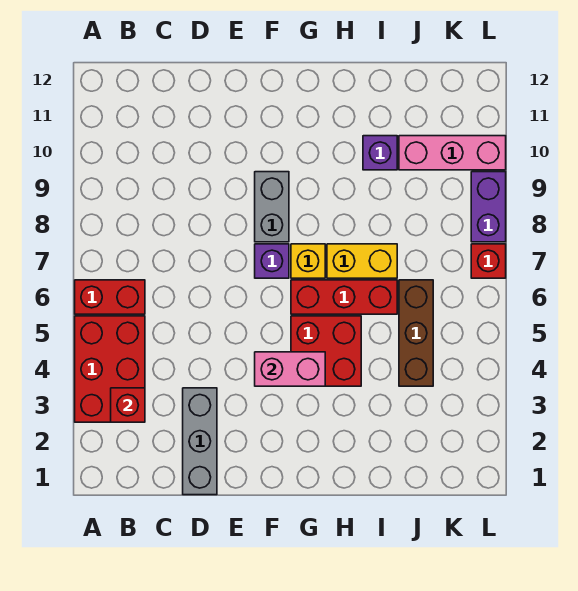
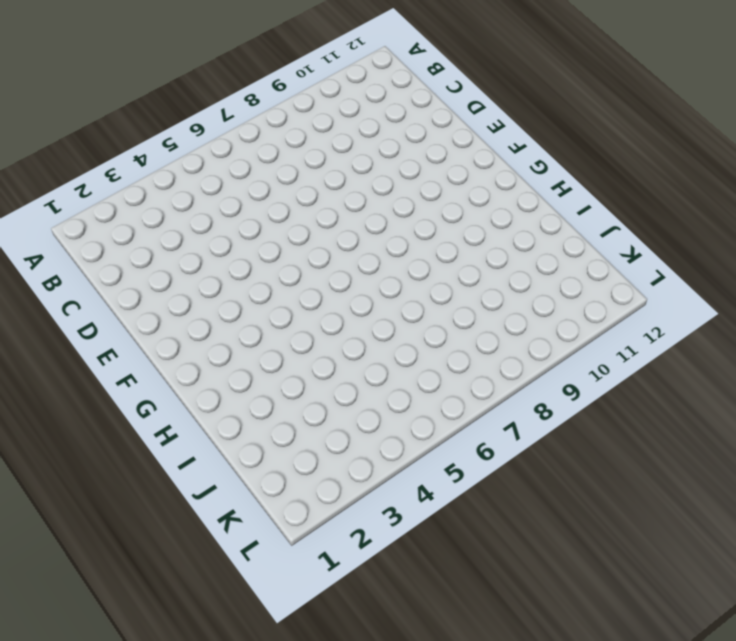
none -> red 2x3 brick [75,316,145,422]
none -> red 1x2 brick [75,280,145,314]
none -> grey 1x3 brick [183,388,217,495]

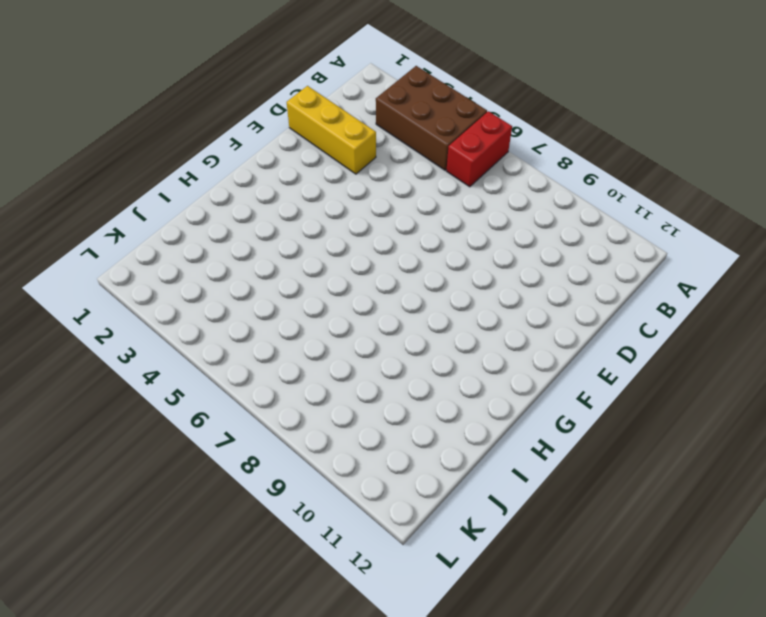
brown 2x3 brick [376,66,487,170] -> red 2x3 brick [75,316,145,422]
yellow 1x3 brick [287,86,376,174] -> grey 1x3 brick [183,388,217,495]
none -> purple 1x1 brick [255,244,289,278]
none -> grey 1x2 brick [255,172,289,242]
none -> red 2x2 brick [291,316,361,386]

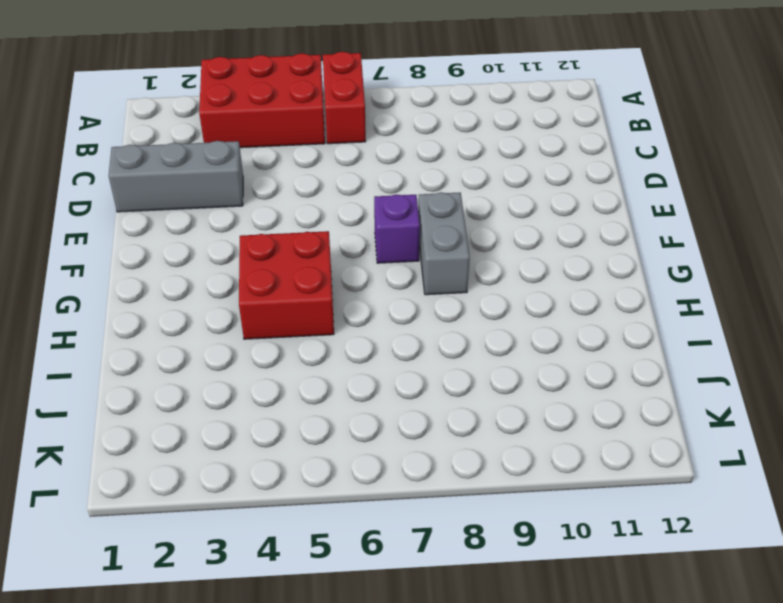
grey 1x2 brick [418,192,470,295] -> grey 1x2 brick turned to [255,172,289,242]
none -> red 1x3 brick [291,280,397,314]
none -> yellow 1x1 brick [291,244,325,278]
none -> yellow 1x2 brick [327,244,397,278]

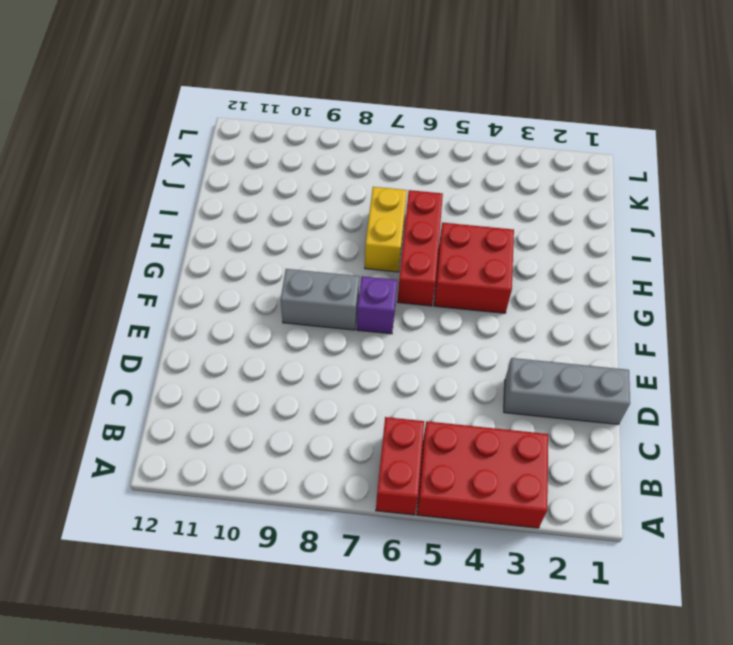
none -> yellow 1x1 brick [291,244,325,278]
none -> purple 1x1 brick [363,136,397,170]
none -> brown 1x3 brick [399,280,433,386]

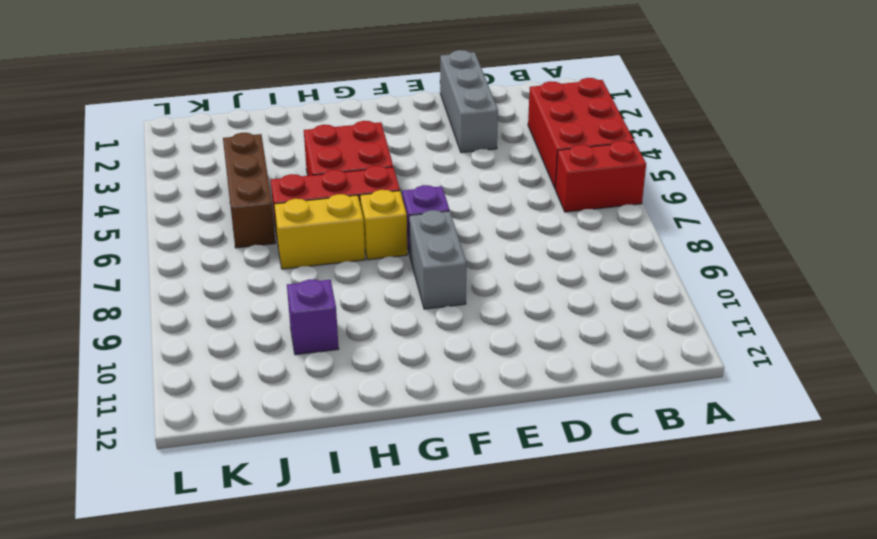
none -> pink 1x3 brick [399,136,506,170]
none -> red 1x1 brick [471,244,506,278]
none -> purple 1x2 brick [471,172,506,242]

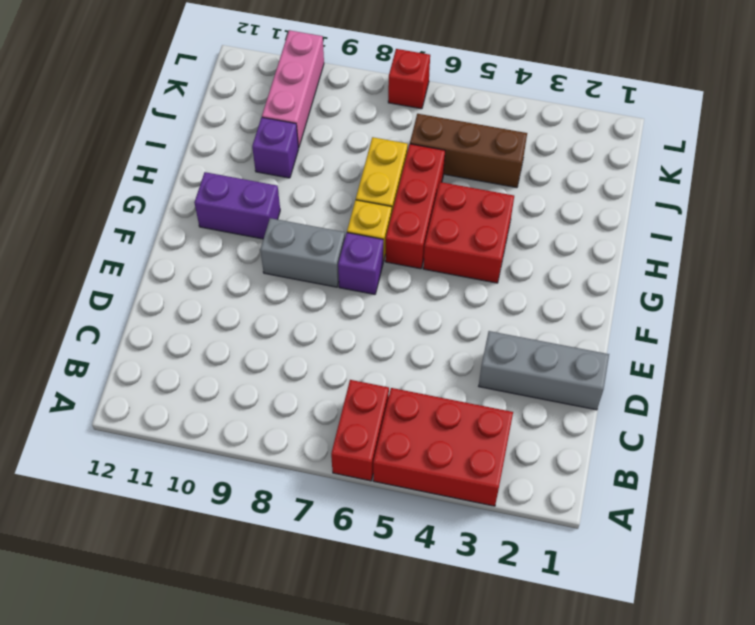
purple 1x2 brick [194,172,280,239] -> purple 1x2 brick moved to [471,172,506,242]
none -> red 1x1 brick [111,388,145,422]
none -> pink 1x2 brick [255,352,325,386]

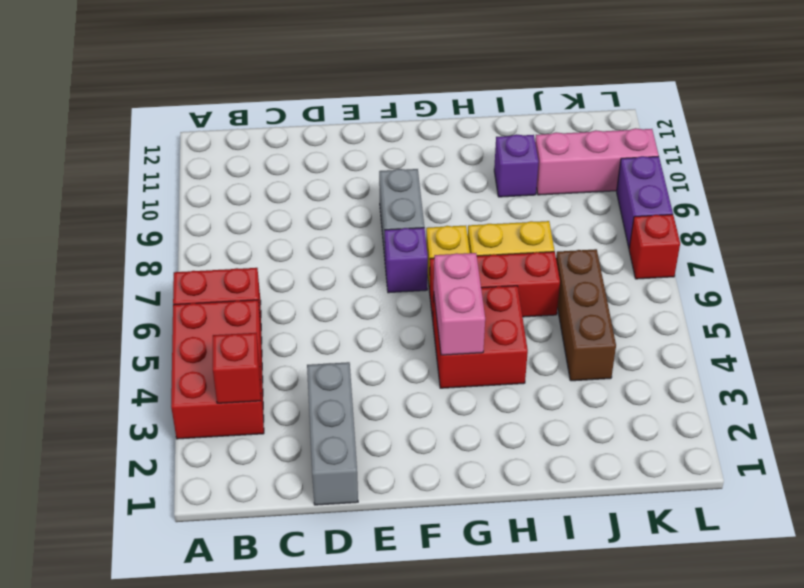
pink 1x2 brick [433,253,485,355] -> pink 1x2 brick turned to [255,352,325,386]

